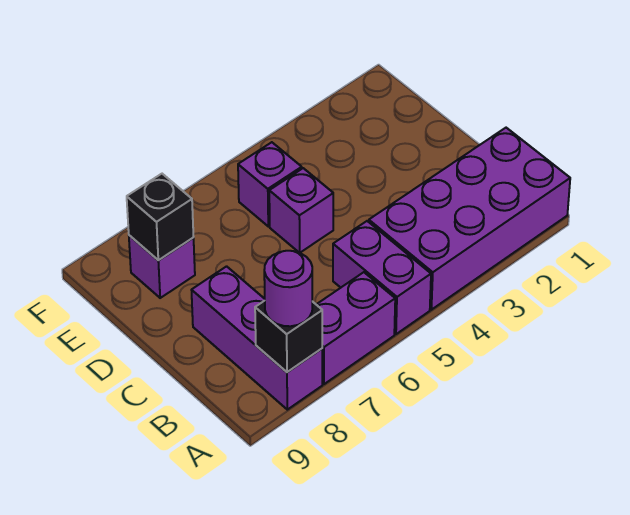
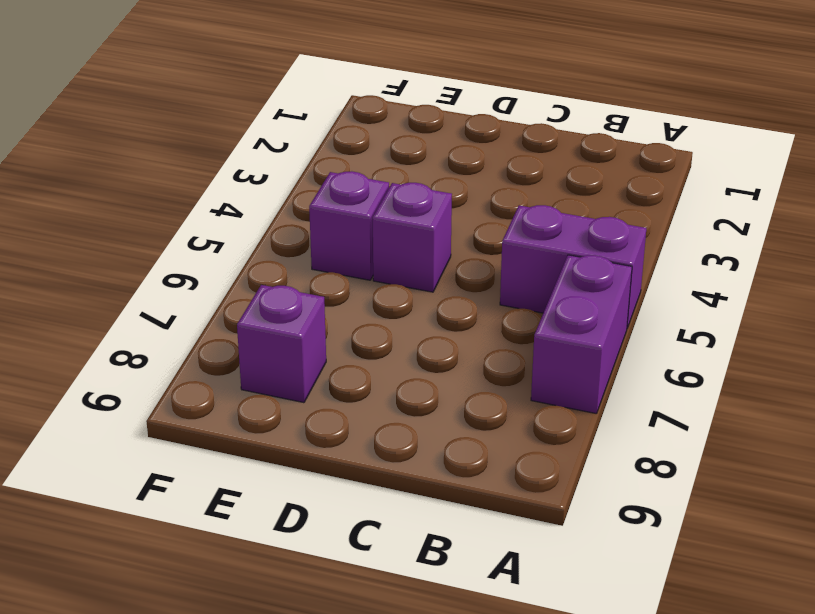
none -> purple 2x4 brick [369,128,570,310]
none -> purple 1x3 brick [192,266,322,410]

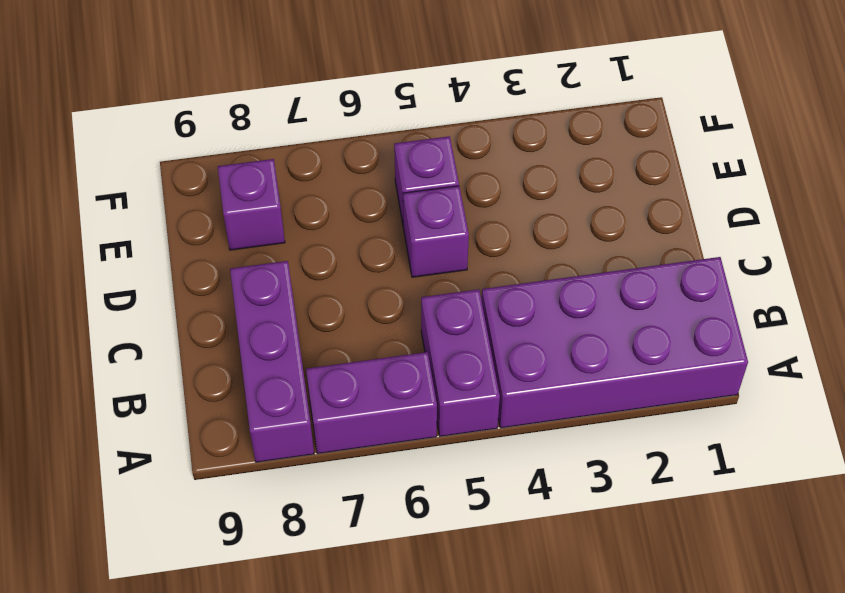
none -> black 1x1 brick [255,301,322,372]
none -> black 1x1 brick [127,174,193,260]

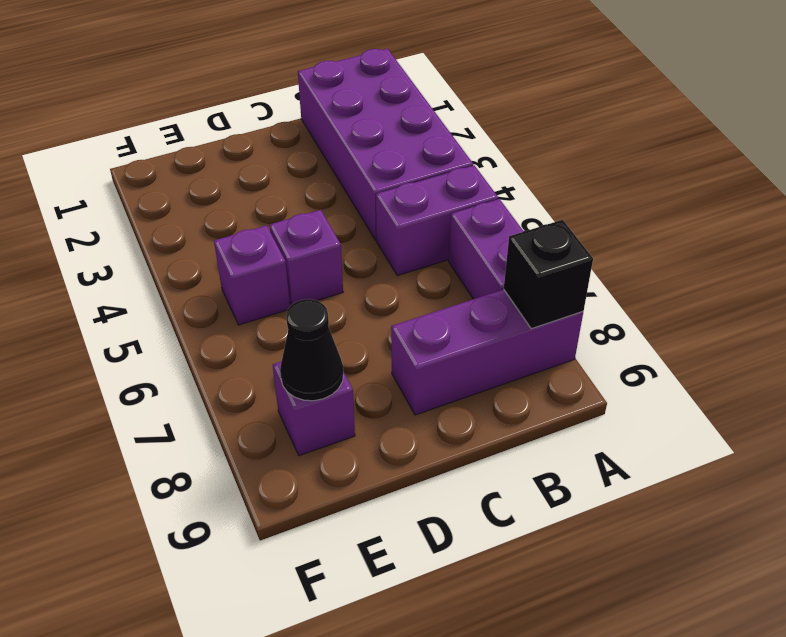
black 1x1 cone [280,299,343,401] -> black 1x1 brick [127,174,193,260]
none -> purple 1x1 round brick [264,251,312,326]

